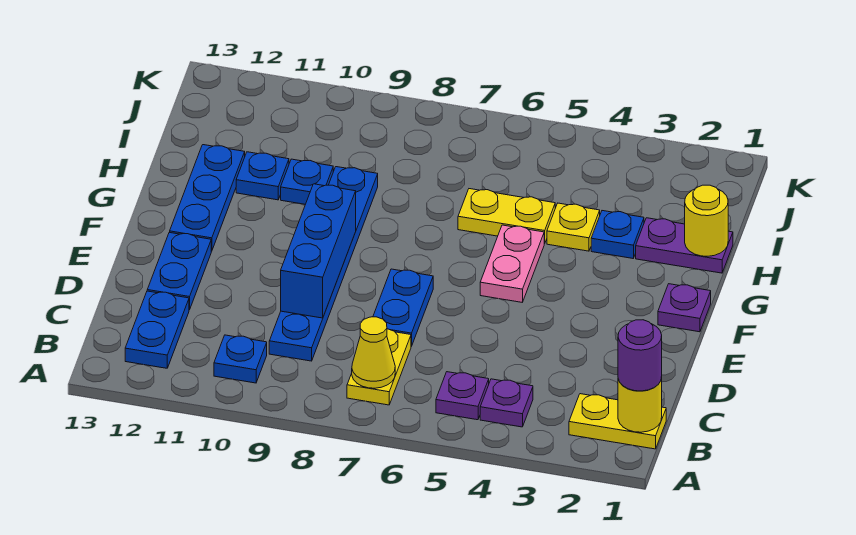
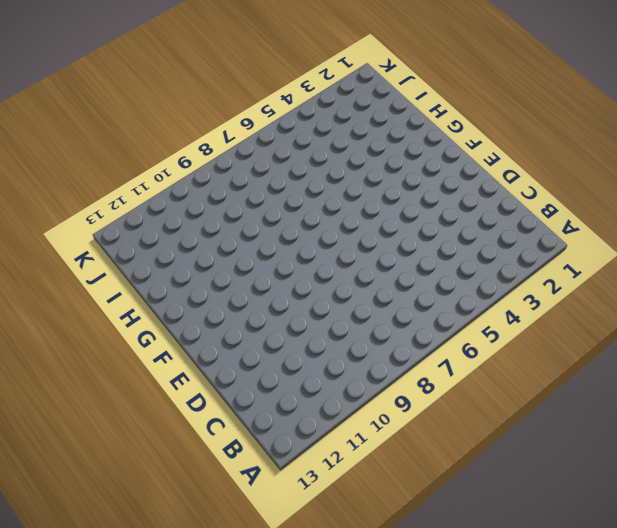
none -> yellow 1x2 plate [569,394,666,449]
none -> purple 1x1 plate [480,379,533,427]
none -> purple 1x1 plate [436,372,489,420]

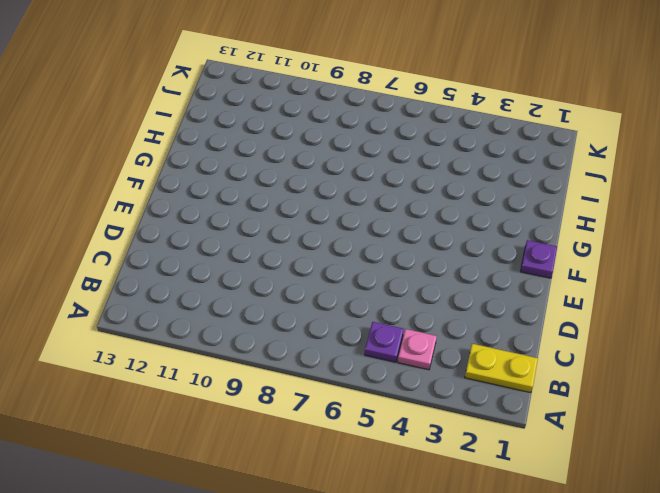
pink 1x1 plate [398,329,437,370] -> purple 1x1 plate [480,379,533,427]
none -> yellow 1x2 plate [347,329,411,405]
none -> blue 1x1 plate [214,335,267,383]
none -> blue 1x2 plate [125,291,189,368]

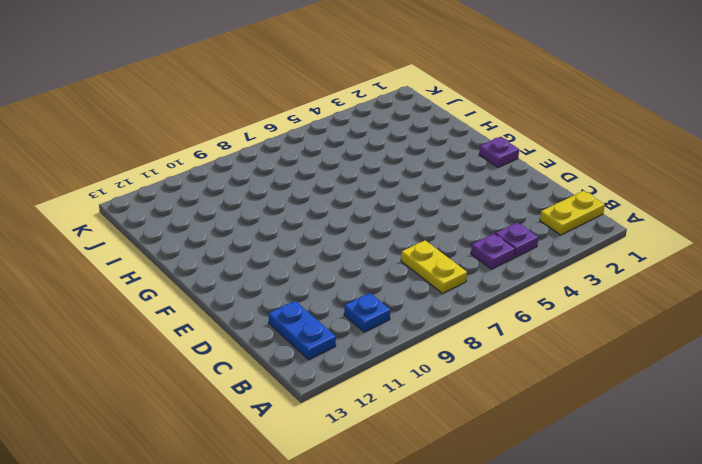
none -> blue 1x6 plate [269,167,378,361]
none -> blue 1x2 plate [373,269,433,346]
none -> blue 1x2 plate [147,232,211,310]

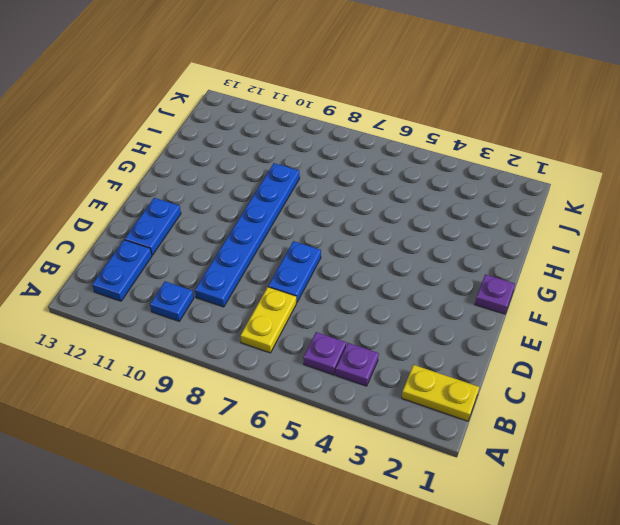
none -> pink 1x2 plate [480,225,544,302]
none -> blue 1x3 plate [170,145,245,251]
none -> purple 1x2 plate [636,218,733,273]

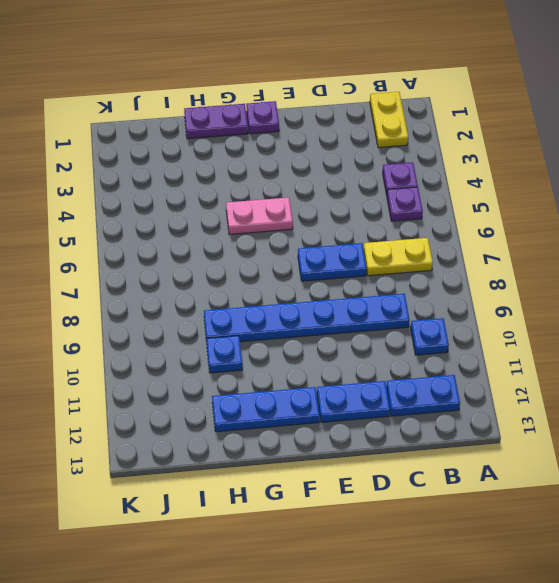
purple 1x2 plate [184,104,248,139] -> purple 1x2 plate turned to [636,218,733,273]
none -> blue 1x1 plate [591,211,644,258]
none -> yellow 1x1 plate [547,203,600,251]
none -> yellow 1x2 plate [458,189,555,244]

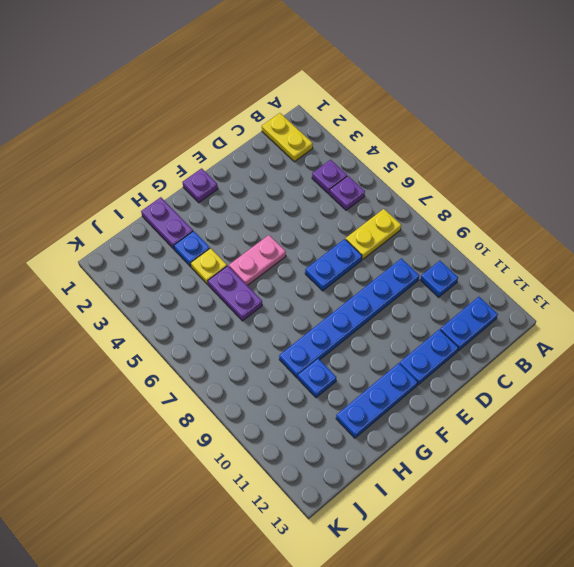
purple 1x2 plate [208,266,262,321] -> yellow 1x2 plate [458,189,555,244]
none -> blue 1x1 plate [236,152,289,200]
none -> yellow 1x1 round brick [618,377,662,432]
none -> yellow 1x1 cone [352,317,395,388]

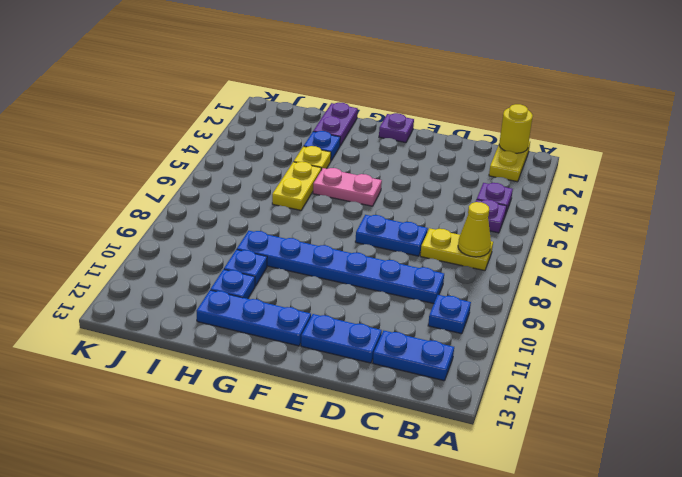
none -> blue 1x3 brick [281,184,356,318]
none -> yellow 1x1 round brick [685,185,728,256]
none -> purple 1x1 round brick [618,320,662,391]

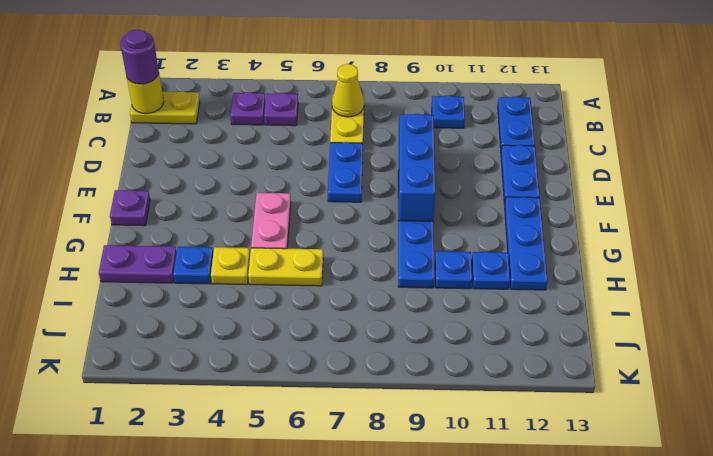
none -> yellow 1x1 round brick [685,185,728,256]

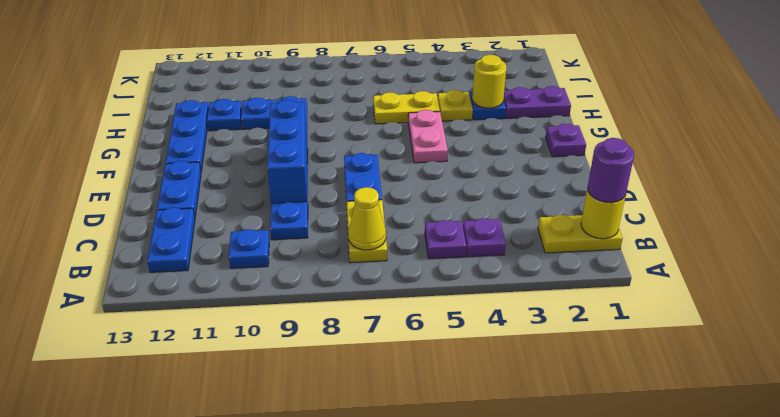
yellow 1x1 round brick [472,55,506,108] -> yellow 1x1 round brick moved to [685,185,728,256]

